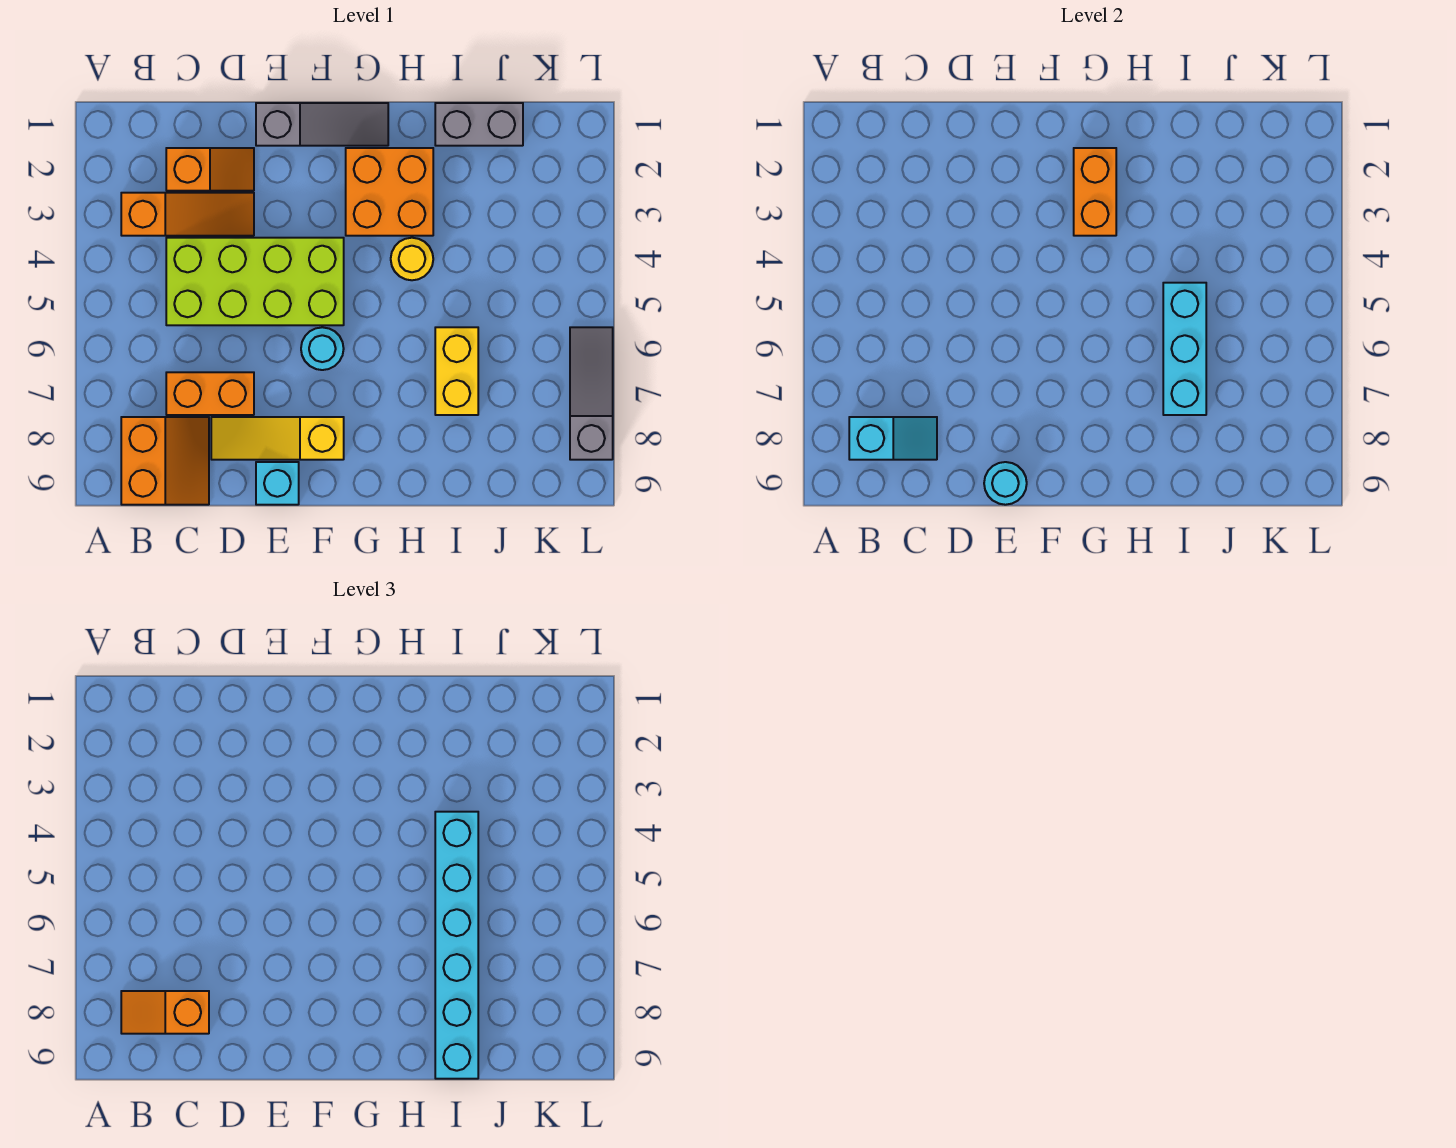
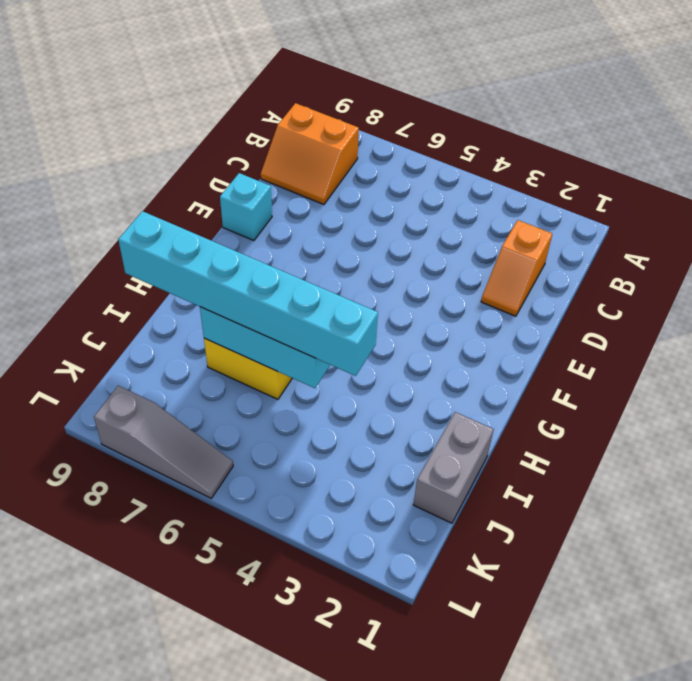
none -> orange 1x3 slope [121,193,254,236]
none -> lime 2x4 brick [166,238,344,325]
none -> orange 1x2 brick [166,372,254,415]

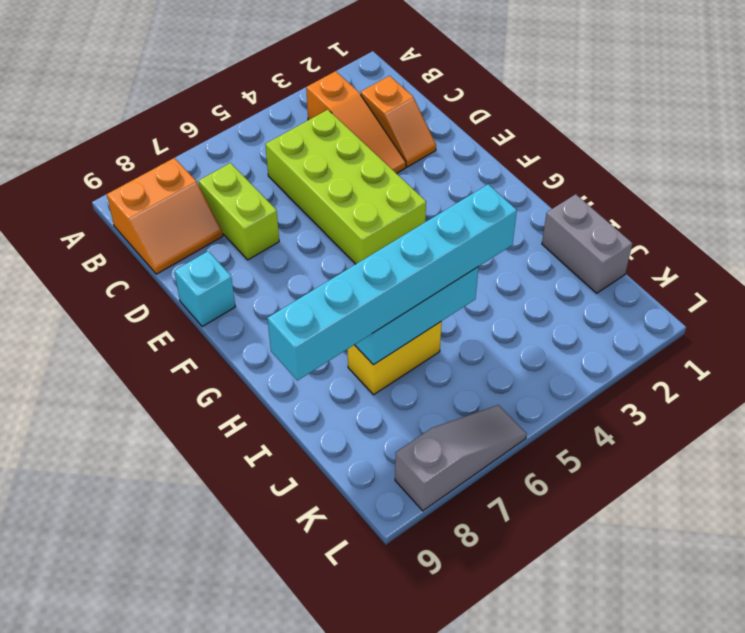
lime 1x2 brick [199,163,279,260] -> orange 1x2 brick [166,372,254,415]
none -> yellow 1x3 slope [211,417,344,460]
none -> grey 1x3 slope [256,103,388,146]
none -> cyan 1x1 round brick [301,327,344,370]

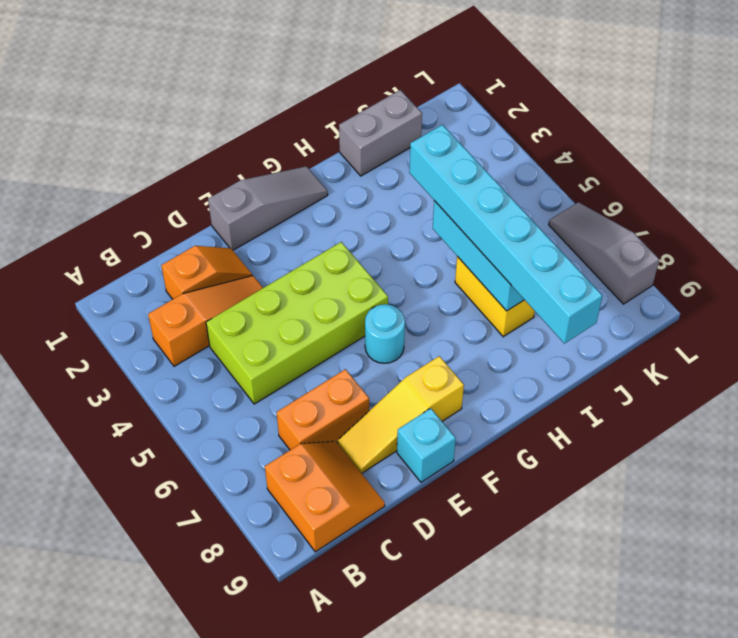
none -> orange 2x2 brick [346,148,433,236]
none -> yellow 1x1 round brick [391,238,433,280]
none -> cyan 1x2 slope [849,417,937,460]

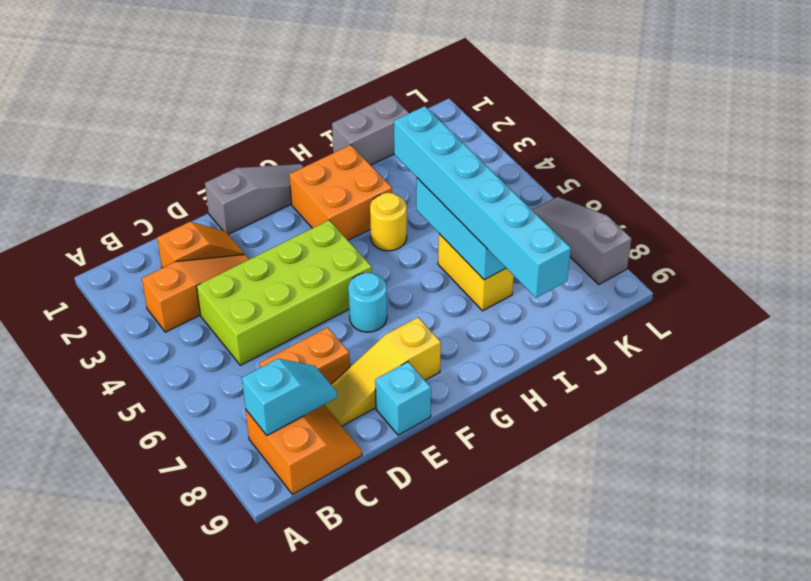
none -> cyan 1x1 round brick [984,462,1027,505]
none -> orange 1x2 brick [1074,148,1116,236]
none -> orange 1x2 slope [121,991,209,1034]

